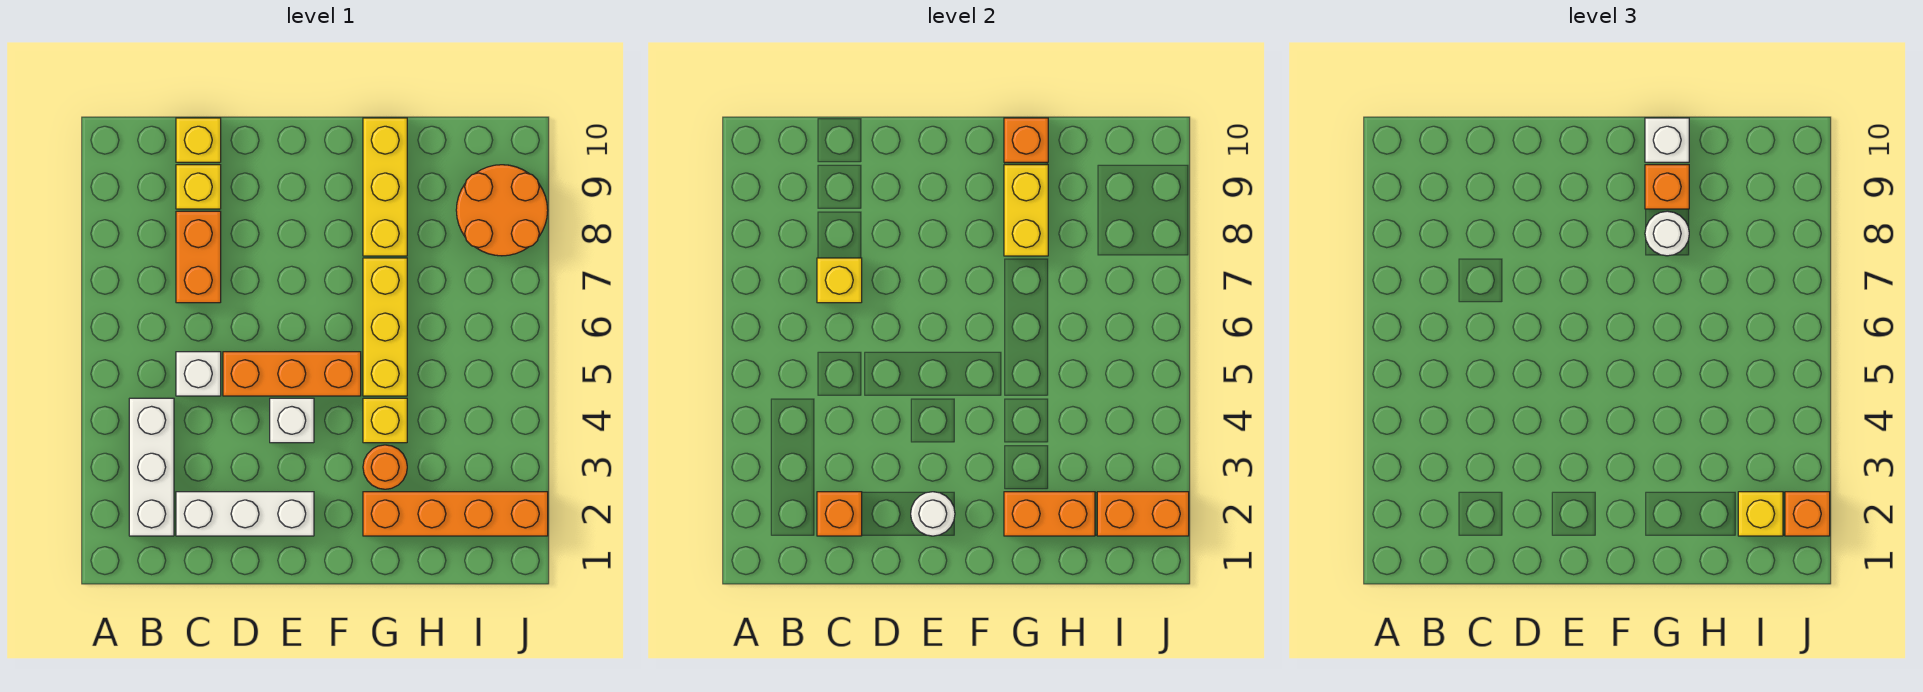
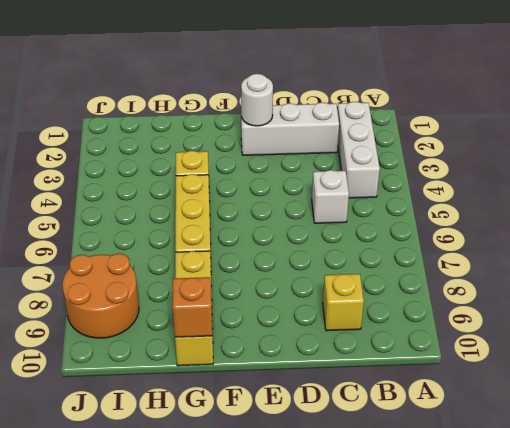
none -> orange 1x2 brick [176,211,221,303]
none -> yellow 1x1 brick [176,118,221,162]
none -> orange 1x3 brick [223,352,361,396]

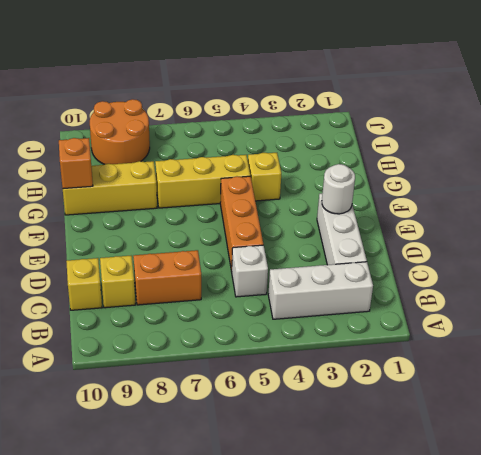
none -> white 1x1 brick [270,398,314,443]
none -> orange 1x4 brick [363,492,548,536]
none -> orange 1x1 round brick [363,445,407,489]

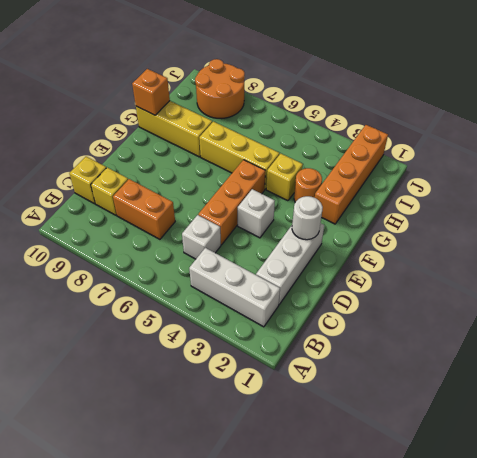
none -> orange 1x1 brick [817,492,862,536]
none -> yellow 1x1 brick [817,258,862,303]
none -> orange 1x2 brick [1004,492,1095,536]

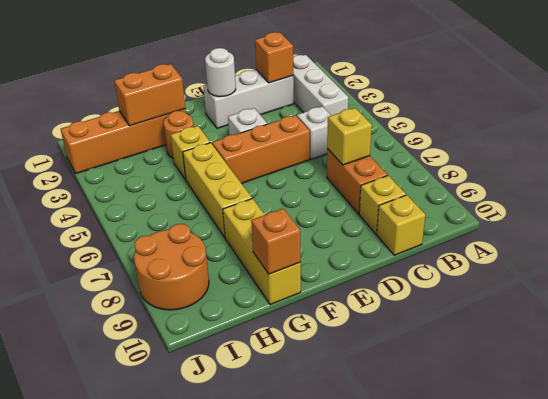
none -> yellow 1x2 brick [1004,165,1048,256]
none -> orange 1x2 brick [1097,492,1189,536]
none -> white 1x1 round brick [1645,211,1689,256]

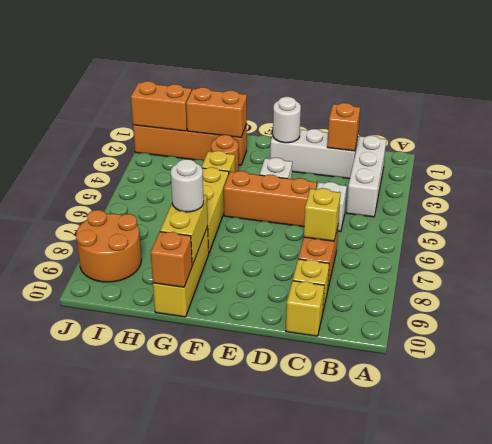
none -> orange 1x1 brick [1645,165,1689,209]
none -> white 1x1 brick [1645,118,1689,162]
none -> yellow 1x1 brick [1738,492,1783,536]

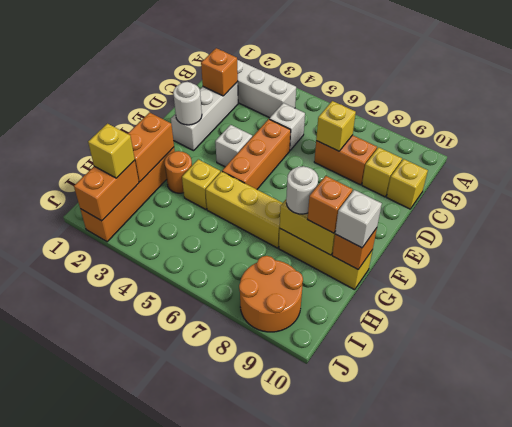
none -> orange 1x1 brick [1785,492,1830,536]

